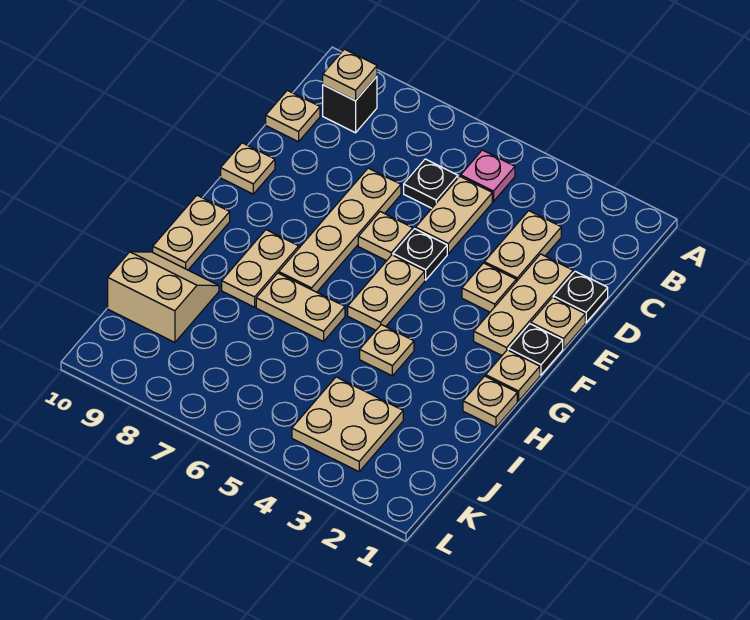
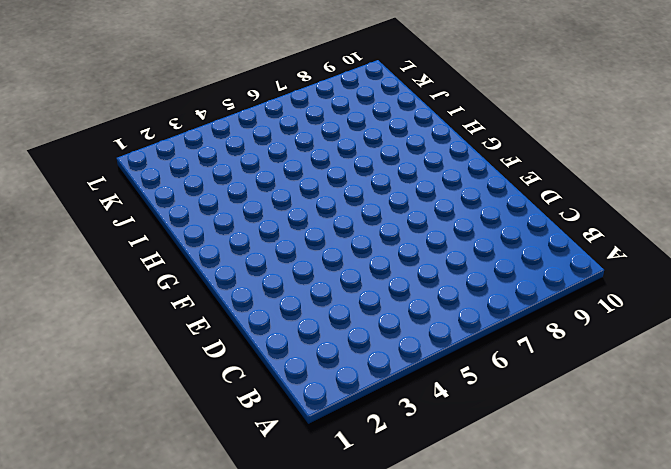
none -> pink 1x1 plate [461,150,515,201]
none -> black 1x1 brick [323,77,377,133]
none -> tan 1x2 plate [484,211,561,282]

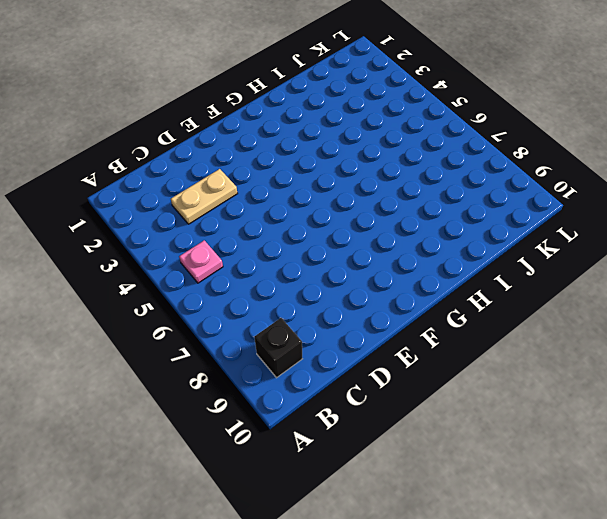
none -> tan 1x2 plate [416,176,492,254]
none -> black 1x1 plate [404,159,458,208]
none -> tan 1x1 plate [266,90,320,142]

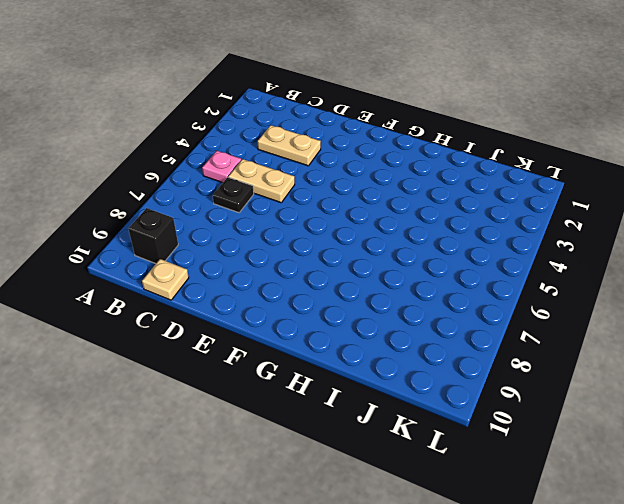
none -> black 1x1 plate [553,271,608,322]
none -> tan 1x3 plate [474,254,573,355]
none -> tan 1x4 plate [279,168,401,292]

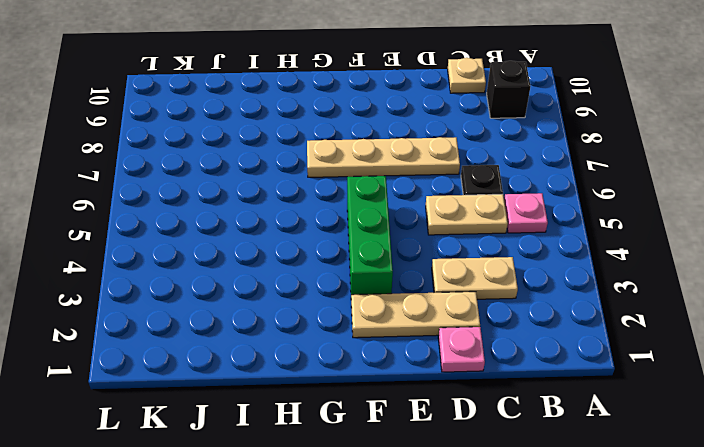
pink 1x1 plate [438,327,485,372] -> black 1x1 plate [553,271,608,322]
green 1x3 brick [347,176,393,295] -> tan 1x2 plate [348,255,425,330]
none -> tan 1x1 plate [531,298,585,349]
none -> tan 1x1 plate [462,263,516,312]
none -> black 1x1 plate [393,229,447,280]

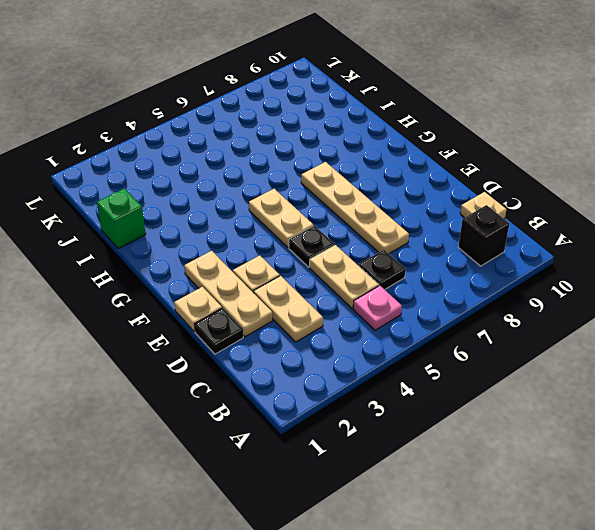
green 1x1 brick [97,188,146,249] -> none
none -> tan 1x1 plate [358,212,413,261]
none -> tan 1x1 plate [221,143,275,194]
none -> black 1x1 plate [508,324,563,375]

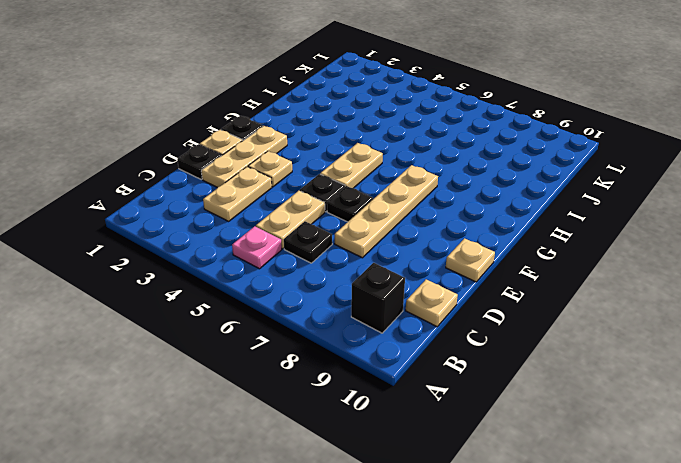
black 1x1 plate [327,186,373,222] -> tan 1x1 plate [358,212,413,261]
none -> tan 1x1 plate [486,350,540,401]
none -> tan 1x2 plate [222,230,299,307]
none -> tan 1x2 plate [153,195,230,270]

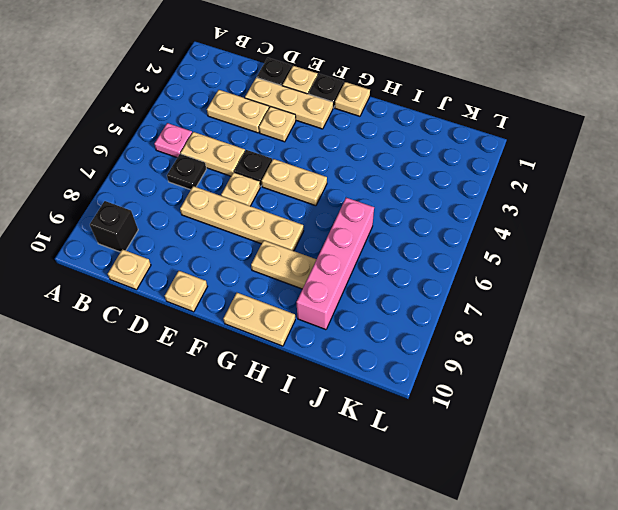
pink 1x4 brick [296,198,374,330] -> tan 2x2 slope [108,252,219,342]
none -> tan 1x1 plate [463,376,517,427]
none -> tan 1x1 plate [360,325,414,376]
none -> tan 1x2 plate [256,273,345,342]

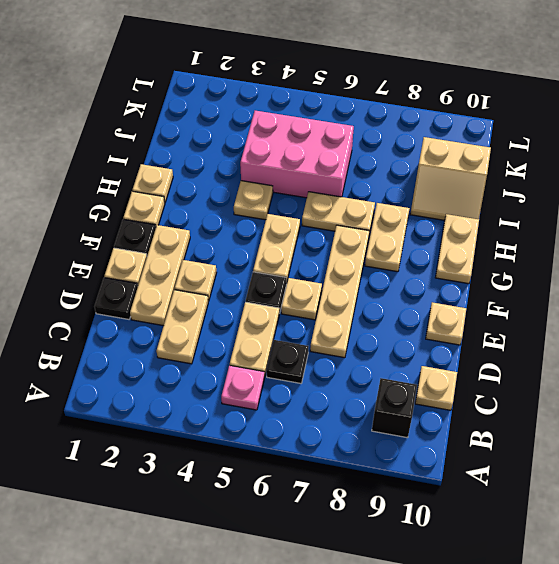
pink 2x3 brick [240,111,354,198] -> tan 2x2 plate [292,377,403,472]
none -> tan 1x1 plate [323,49,377,101]

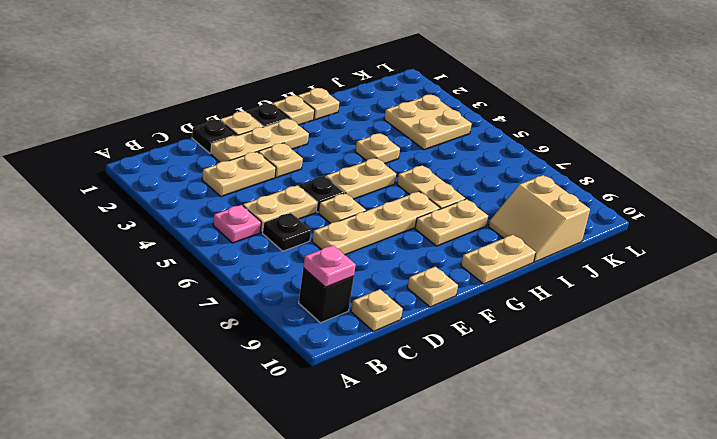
pink 1x1 plate [303,245,356,287] -> tan 1x1 plate [323,49,377,101]

